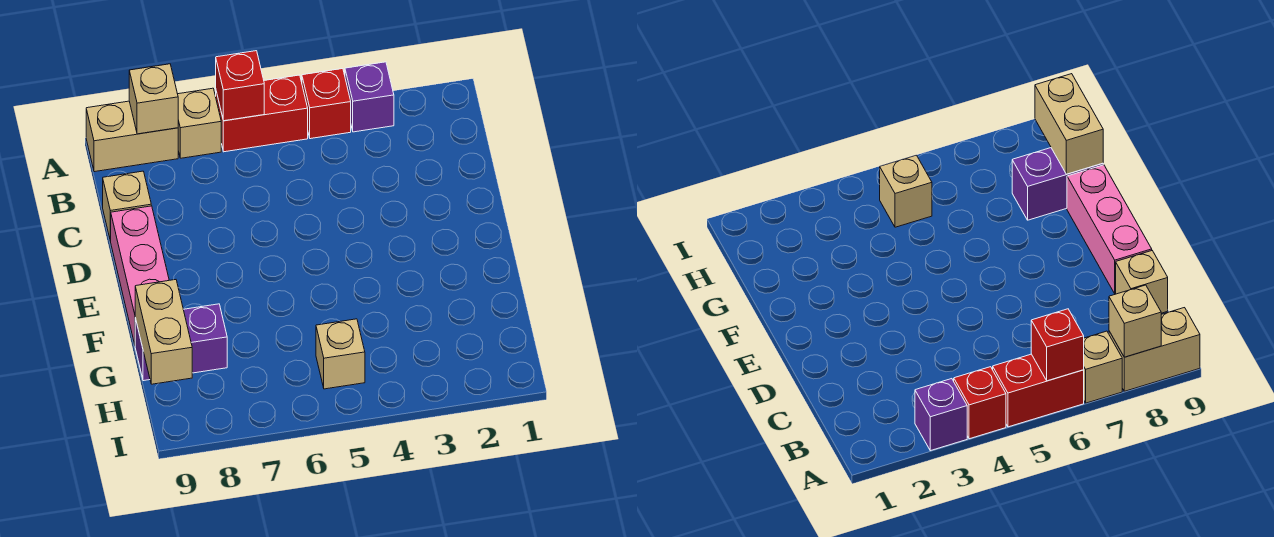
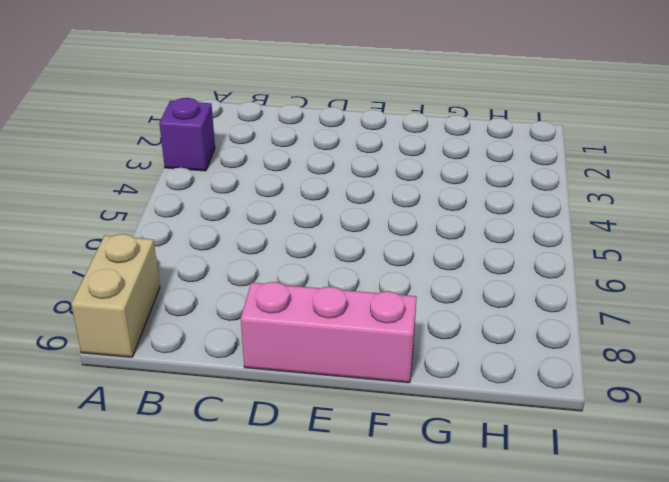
none -> red 1x1 brick [302,69,351,139]
none -> red 1x2 brick [216,75,308,152]
none -> tan 1x1 brick [178,88,221,158]

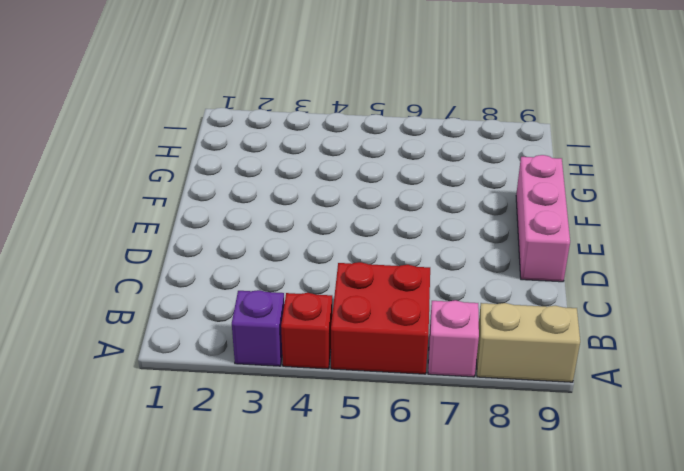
red 2x2 brick [331,262,430,374] -> red 1x2 brick [216,75,308,152]
pink 1x1 brick [428,300,479,377] -> tan 1x1 brick [178,88,221,158]
none -> tan 1x1 brick [103,171,151,241]
none -> purple 1x2 brick [135,304,227,381]
none -> tan 1x1 brick [316,319,365,389]

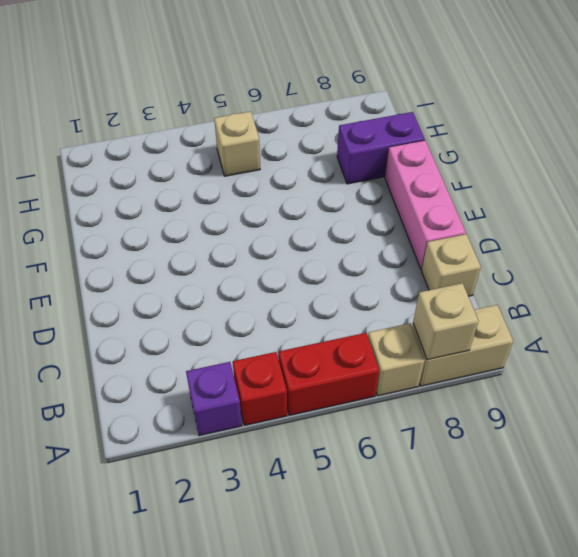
none -> red 1x1 brick [216,51,264,121]
none -> tan 1x2 brick [135,280,192,384]

